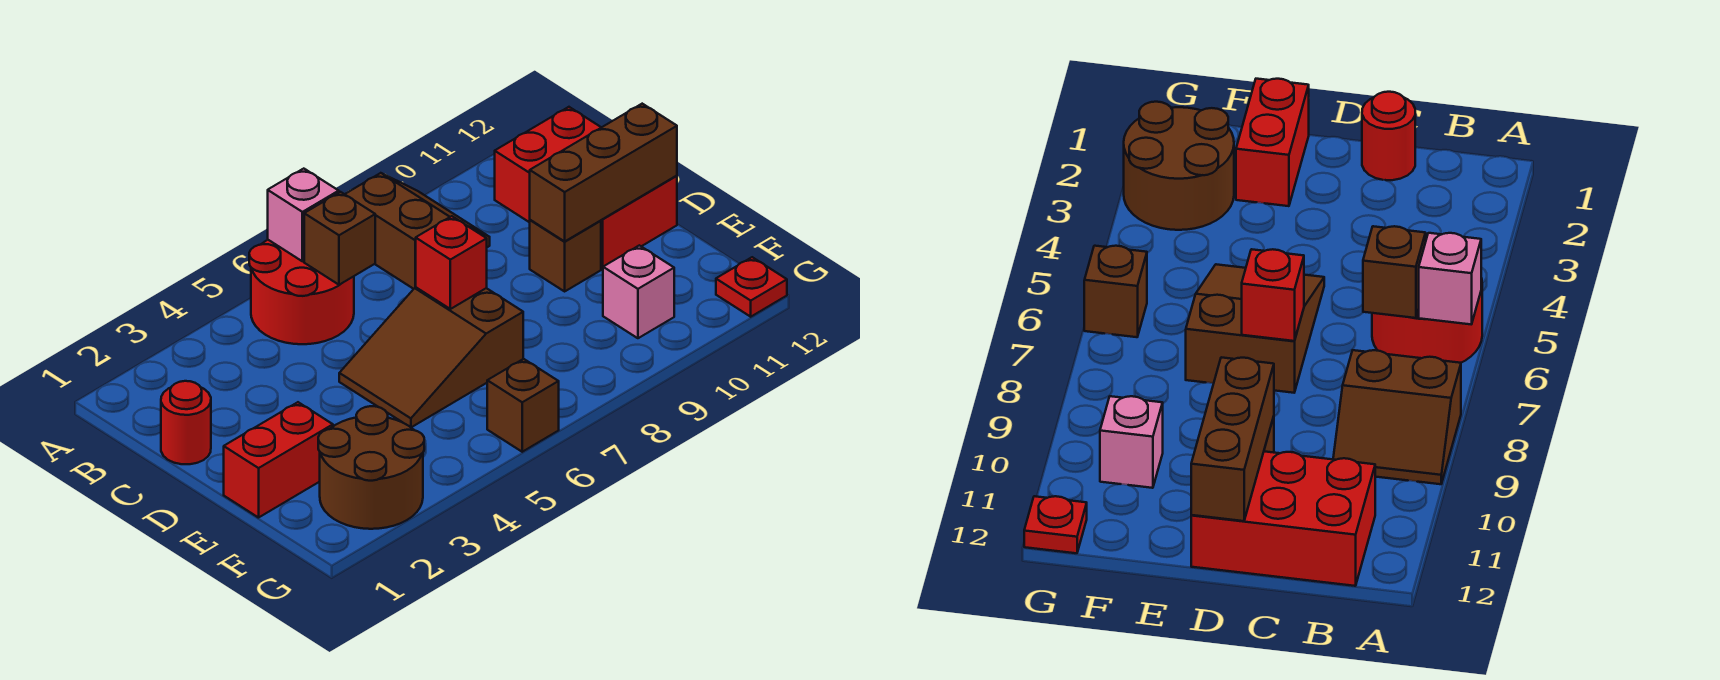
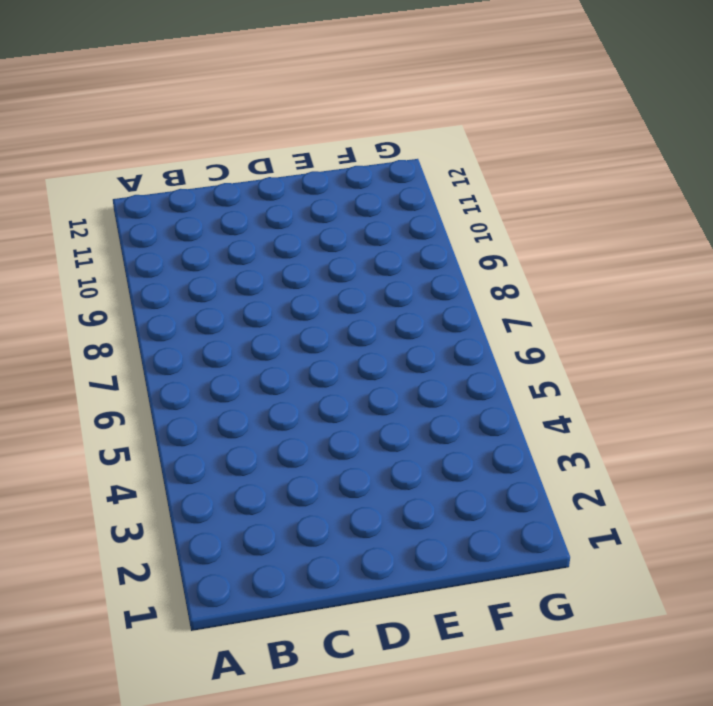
none -> red 2x2 round brick [249,240,354,344]
none -> brown 2x2 slope [345,173,490,289]
none -> red 2x3 brick [495,107,677,269]

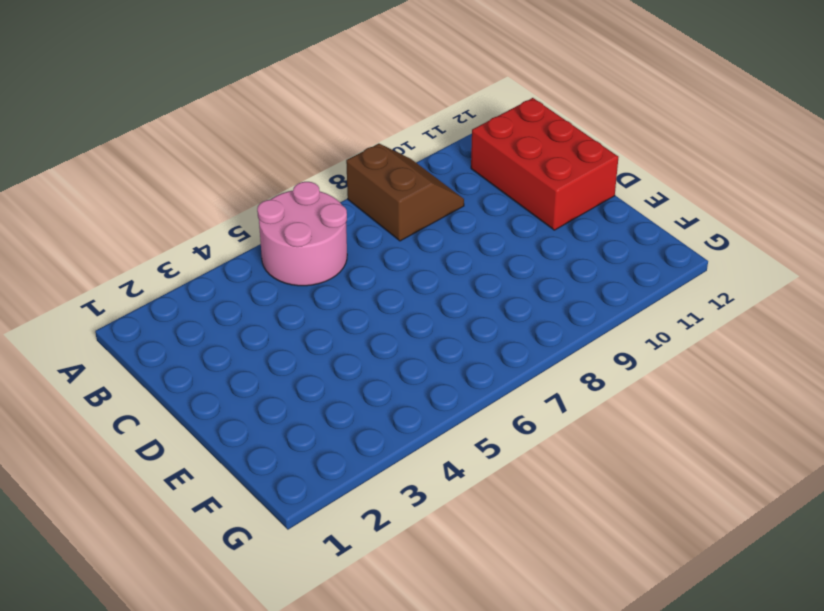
pink 2x2 round brick [257,182,347,286] -> red 2x2 round brick [249,240,354,344]
none -> red 1x1 round brick [161,381,211,464]
none -> brown 2x3 slope [339,287,523,427]
none -> brown 1x1 brick [530,220,601,291]

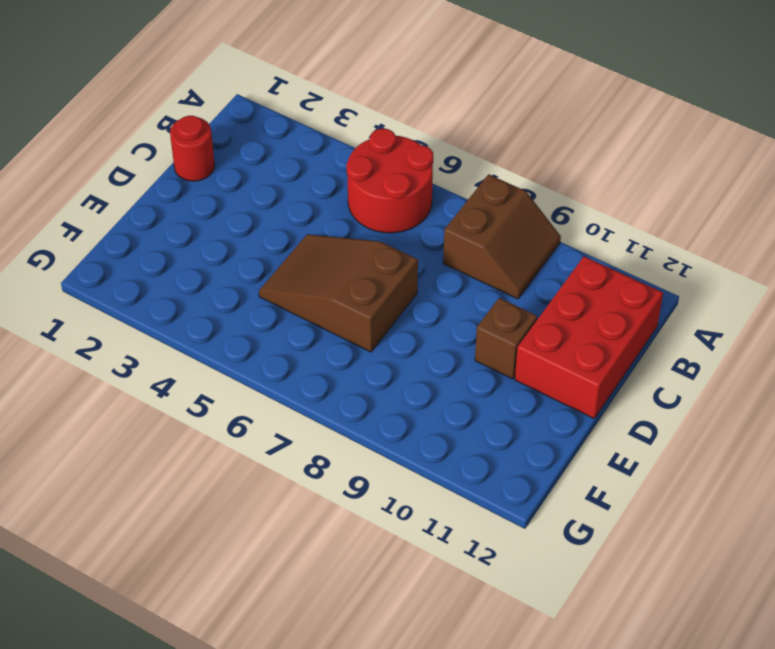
none -> red 1x2 brick [224,402,333,518]
none -> brown 2x2 round brick [318,406,424,529]
none -> pink 1x1 brick [603,245,674,338]

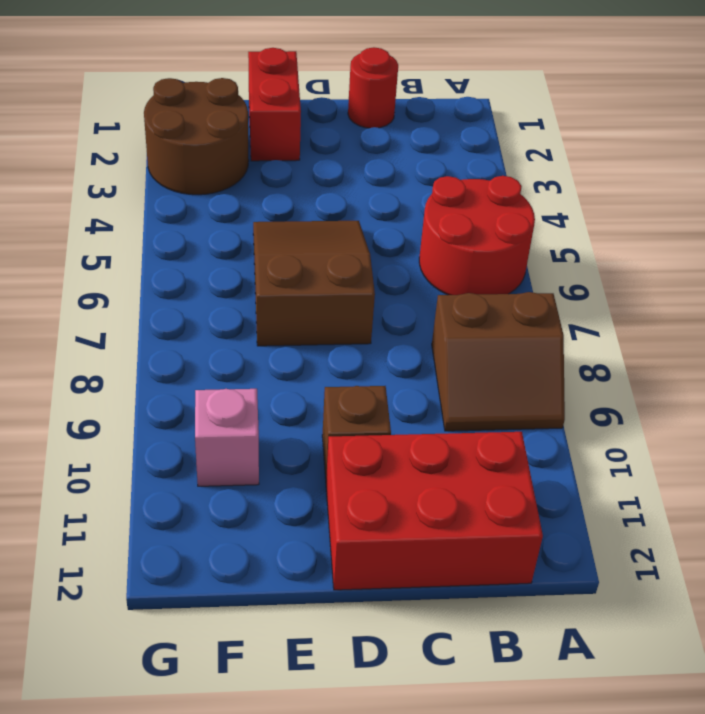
none -> brown 1x1 brick [487,359,559,452]
none -> red 1x1 plate [716,257,787,317]
none -> pink 1x1 brick [268,169,339,261]

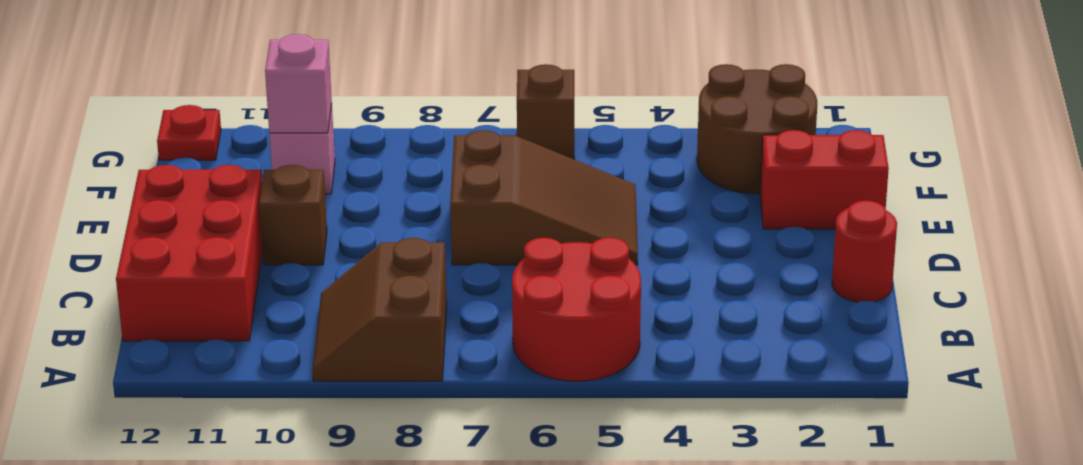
pink 1x1 brick [265,34,332,133] -> pink 1x1 brick moved to [268,169,339,261]
none -> brown 1x1 brick [304,192,375,285]
none -> red 1x1 brick [415,216,487,309]
none -> brown 1x3 brick [530,104,677,241]

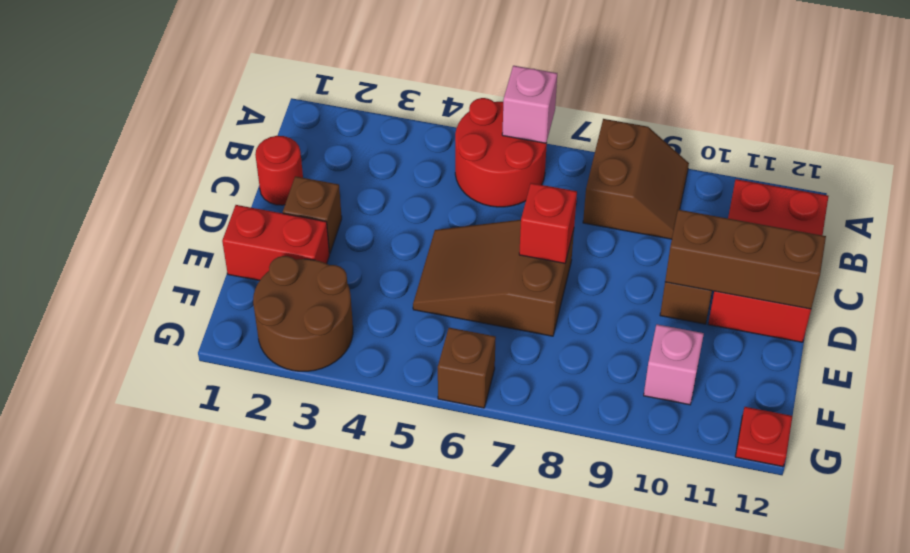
brown 1x1 brick [283,176,342,254] -> brown 1x1 brick moved to [304,192,375,285]

